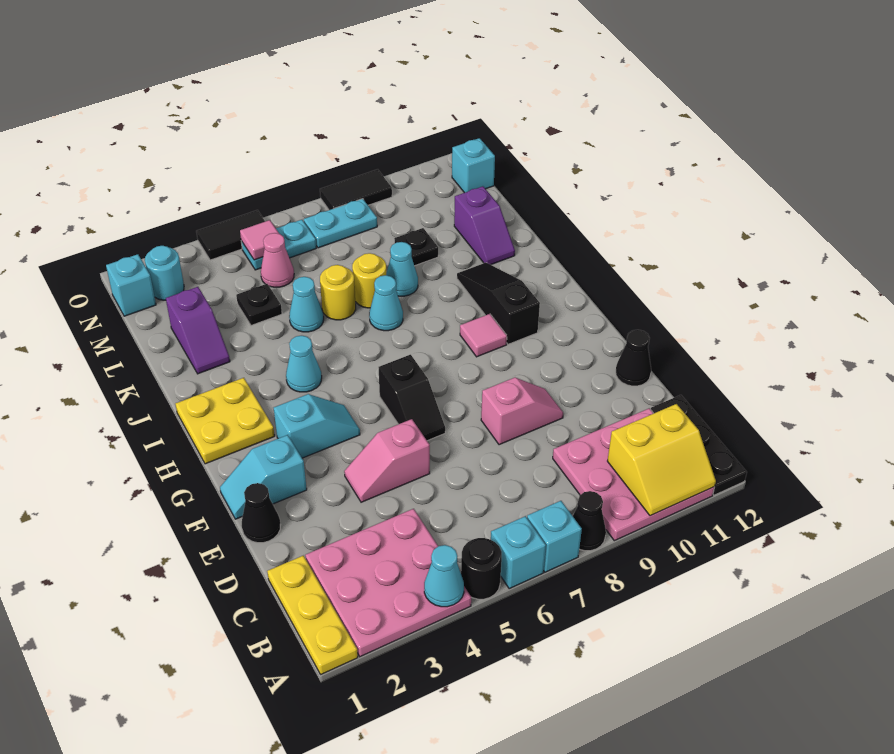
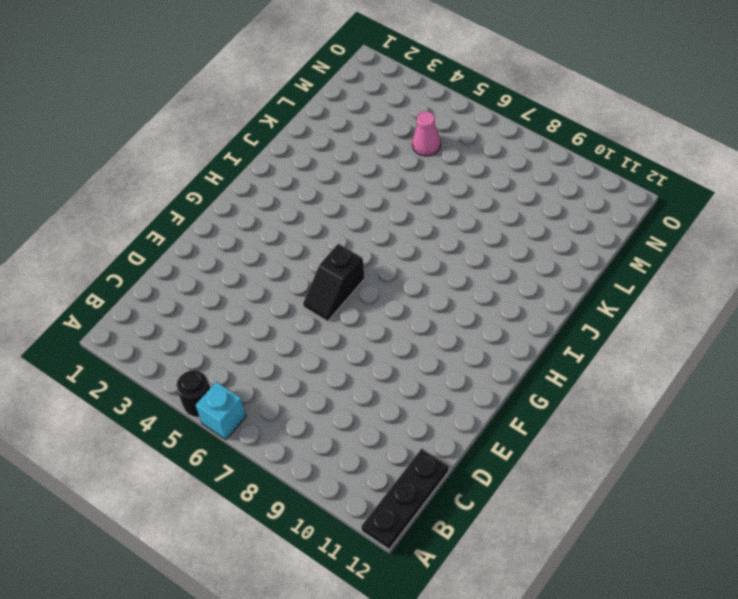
none -> yellow 1x3 plate [267,556,358,674]
none -> pink 3x3 plate [305,509,471,657]
none -> cyan 1x1 brick [527,501,582,572]
none -> black 1x1 cone [573,491,606,551]

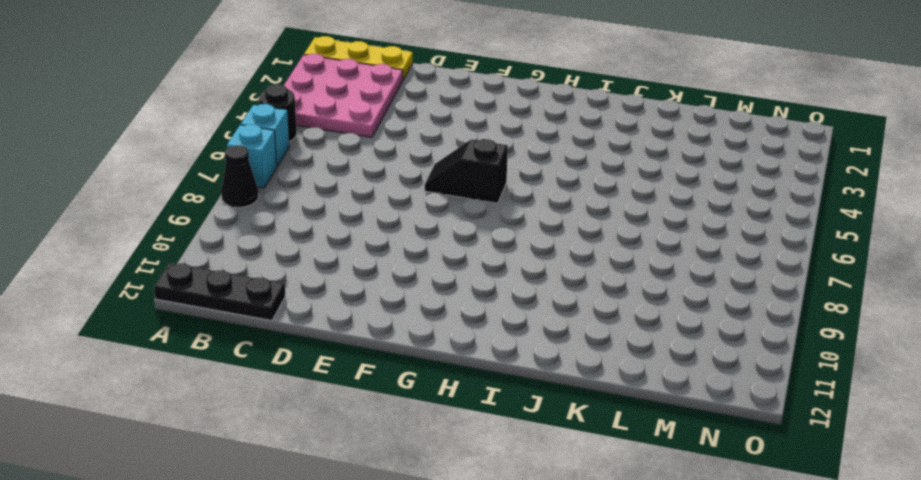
none -> pink 3x3 plate [553,408,714,541]
none -> black 1x1 cone [242,483,281,543]
none -> pink 1x2 slope [344,419,430,502]
none -> pink 1x2 slope [481,378,563,445]

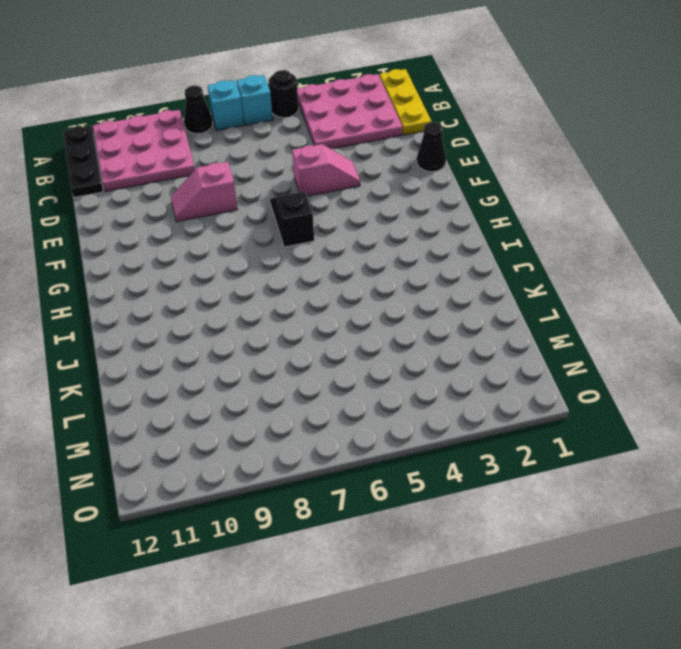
none -> black 1x1 cone [616,330,651,386]
none -> cyan 1x2 slope [220,435,307,519]
none -> cyan 1x2 slope [274,394,360,458]
none -> yellow 2x2 plate [175,378,275,464]

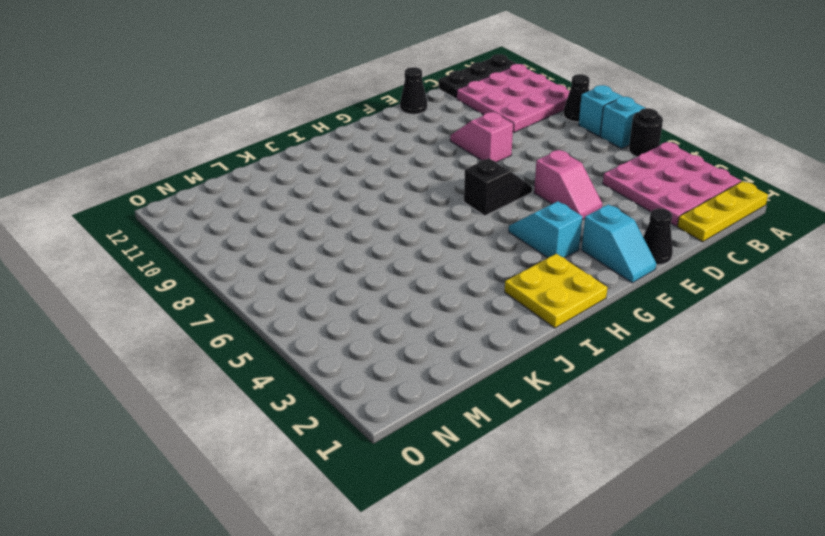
none -> pink 1x1 tile [460,314,507,357]
none -> black 1x3 slope [457,263,540,344]
none -> cyan 1x1 cone [286,336,322,392]
none -> cyan 1x1 cone [369,275,403,331]

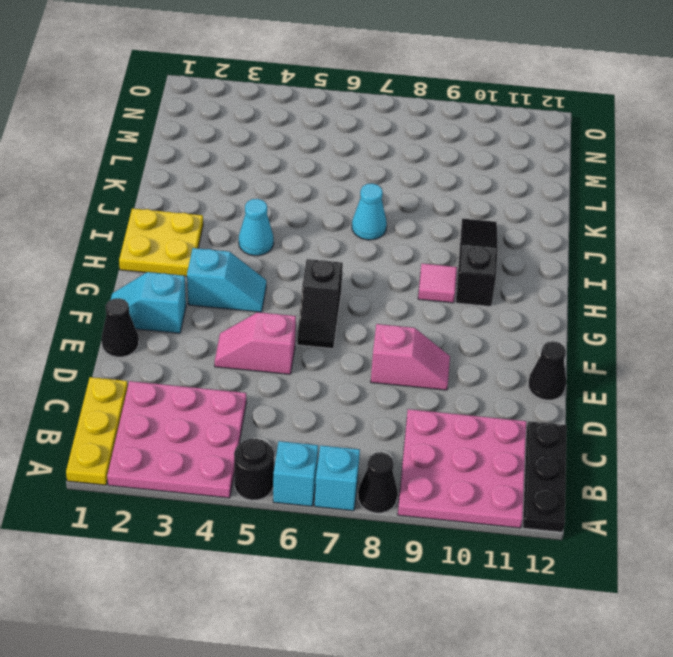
none -> purple 1x2 slope [166,287,230,374]
none -> cyan 1x1 cone [289,277,324,332]
none -> yellow 1x1 round brick [320,265,356,320]
none -> yellow 1x1 round brick [352,253,386,308]

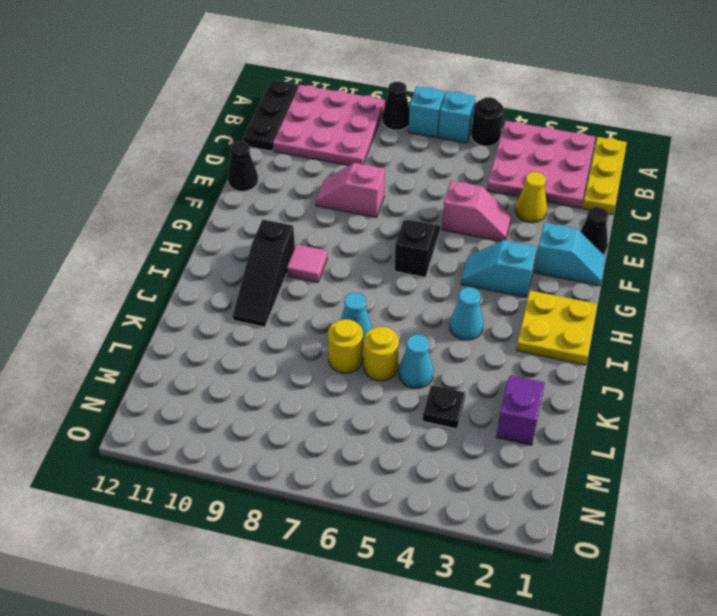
yellow 1x1 cone [515,172,547,223] -> none
none -> cyan 1x1 cone [386,242,418,296]
none -> purple 1x2 slope [454,186,515,265]
none -> black 1x1 plate [394,228,438,266]
none -> pink 1x1 cone [261,233,294,287]

